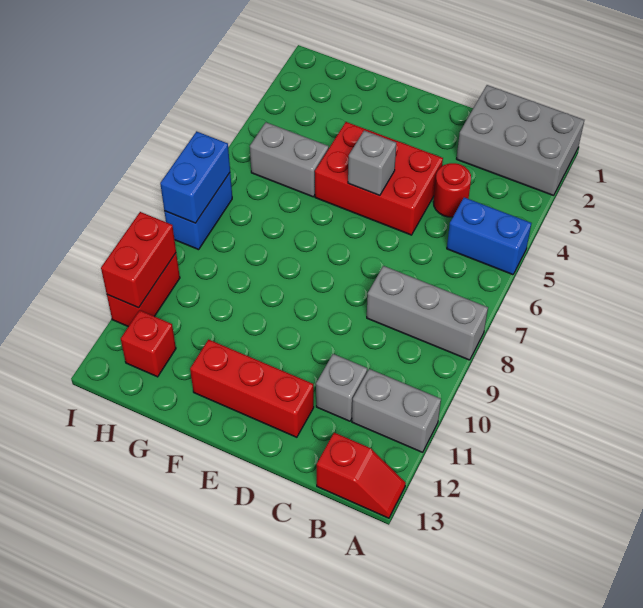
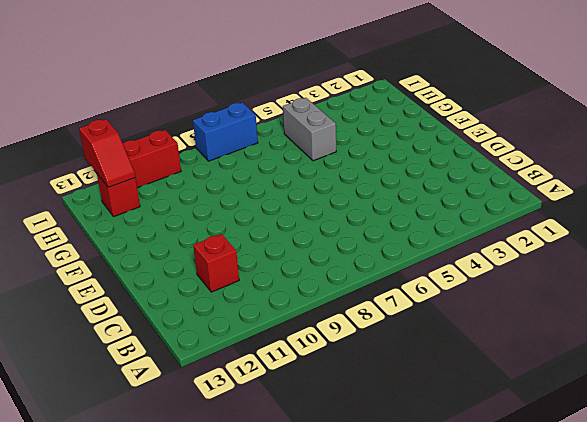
red 1x1 brick [193,234,239,292] -> grey 1x1 brick [316,354,367,421]
red 1x2 slope [79,119,135,187] -> red 1x2 slope moved to [317,433,406,518]
none -> grey 2x3 brick [457,85,584,195]
none -> blue 1x2 brick [447,197,531,275]
none -> grey 1x3 brick [367,266,488,360]

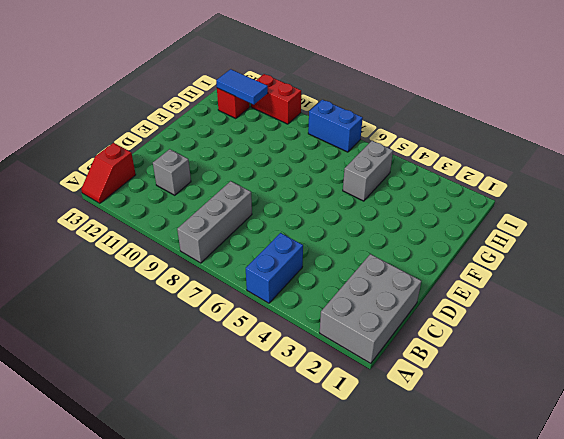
blue 1x2 tile [216,69,268,105] -> none
none -> grey 1x2 brick [352,369,441,452]
none -> red 1x1 round brick [433,163,471,217]
none -> red 2x3 brick [315,122,443,235]

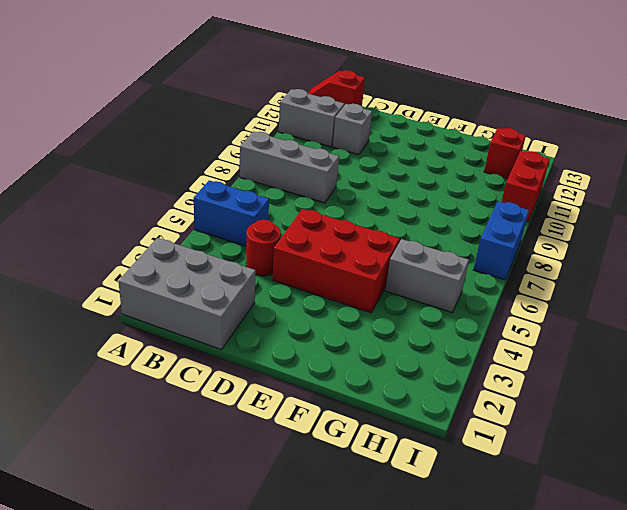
none -> red 1x3 brick [190,340,314,437]
none -> grey 1x1 brick [348,131,396,196]
none -> blue 1x2 brick [160,131,230,223]

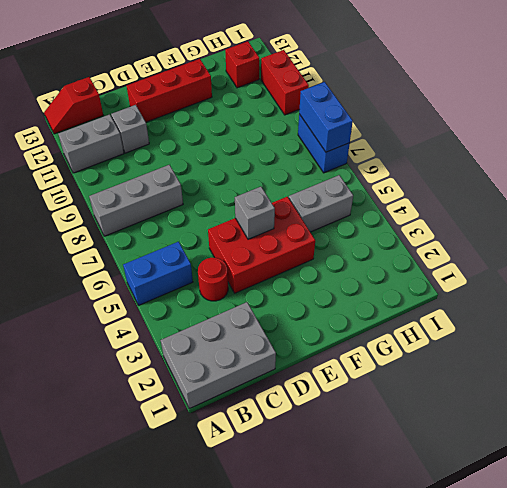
none -> red 1x2 brick [101,212,176,308]

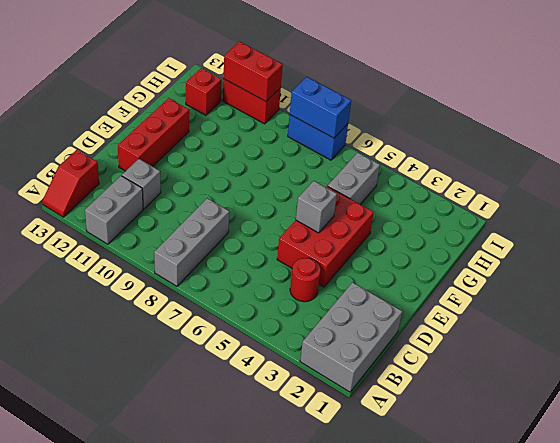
none -> blue 1x2 brick [447,197,531,275]

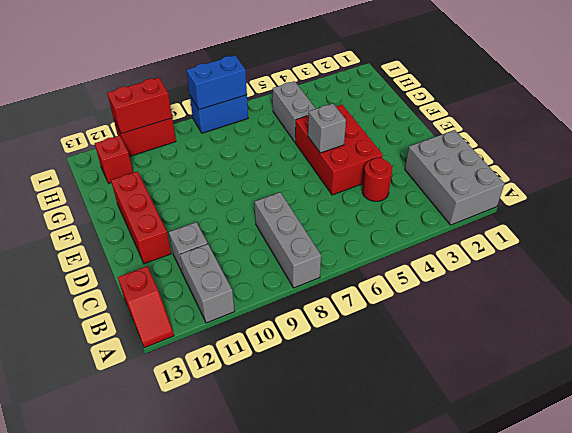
none -> blue 1x2 brick [447,197,531,275]

